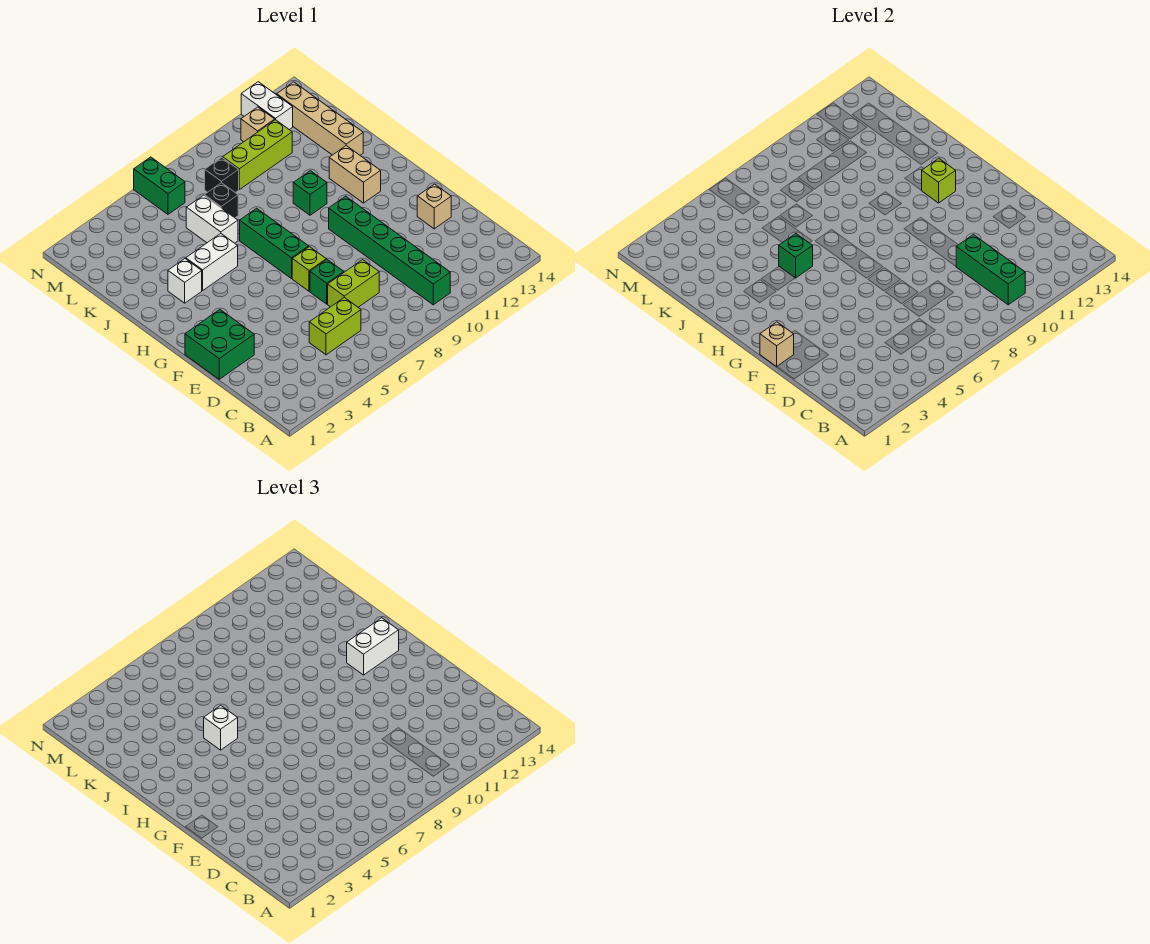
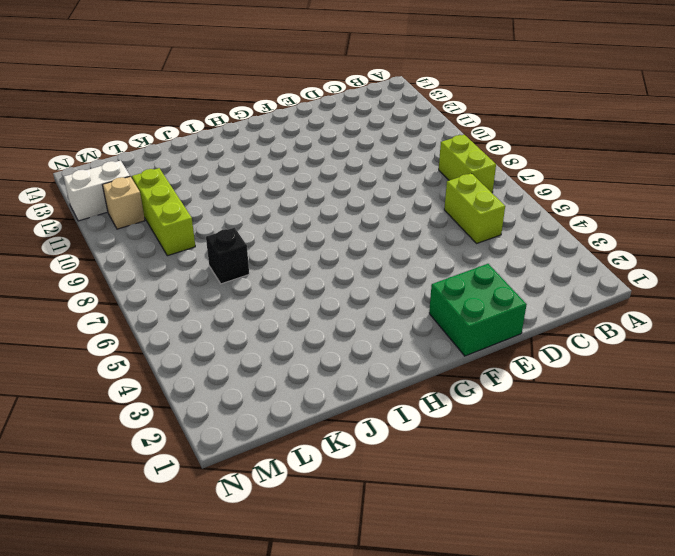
lime 1x2 brick [439,135,496,193] -> lime 1x2 brick moved to [328,260,379,307]
none -> green 1x6 brick [329,196,450,305]
none -> green 1x1 brick [310,260,344,304]
none -> tan 1x1 brick [417,184,451,229]

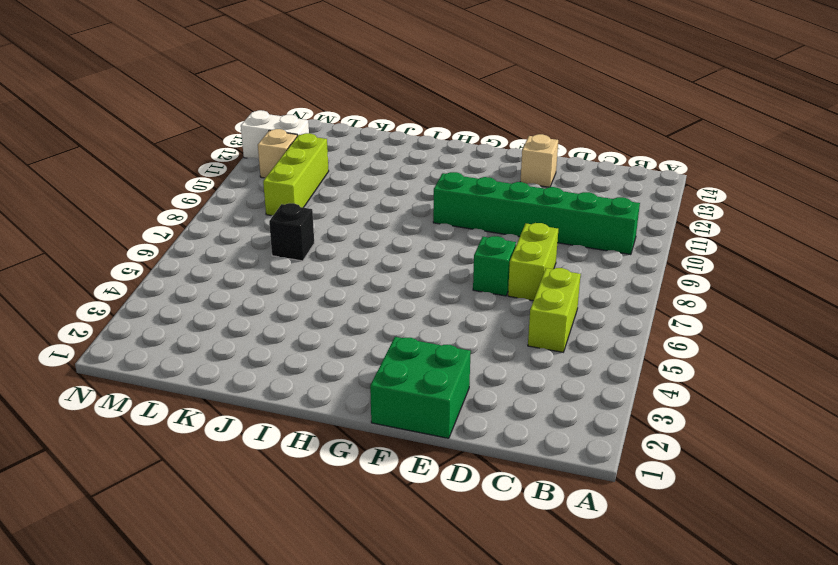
none -> lime 1x1 brick [292,247,326,291]
none -> green 1x3 brick [240,208,309,278]
none -> tan 1x2 brick [329,146,381,203]

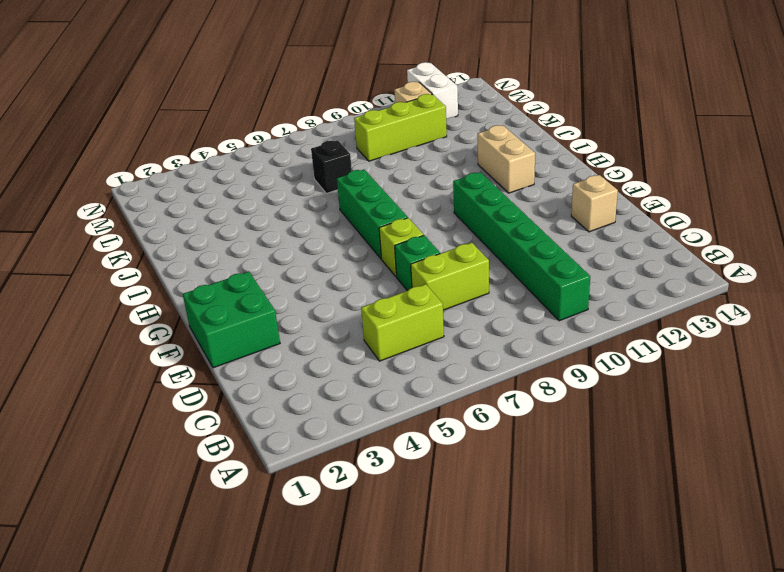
none -> white 1x1 brick [168,259,202,303]
none -> white 1x2 brick [186,234,238,291]
none -> green 1x1 brick [293,171,327,215]

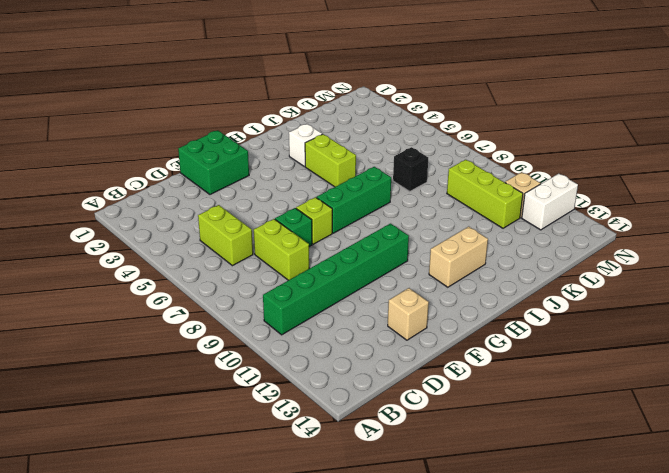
lime 1x2 brick [305,134,356,187] -> white 1x2 brick [186,234,238,291]
none -> green 1x1 brick [293,171,327,215]
none -> white 1x2 brick [186,195,238,243]
none -> tan 1x4 brick [277,82,363,155]

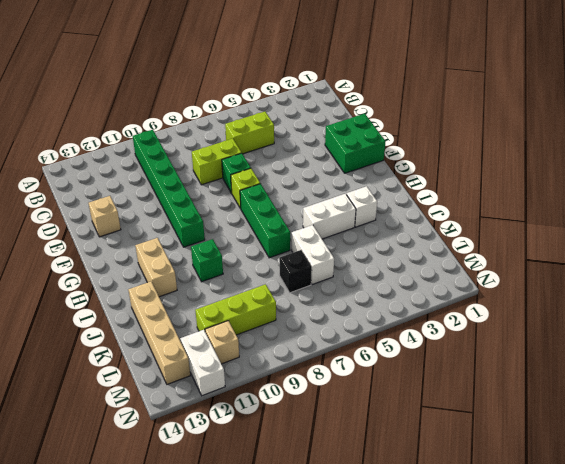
none -> black 1x1 brick [205,158,239,193]
none -> green 1x2 brick [134,157,185,214]
none -> green 1x3 brick [956,235,1025,305]

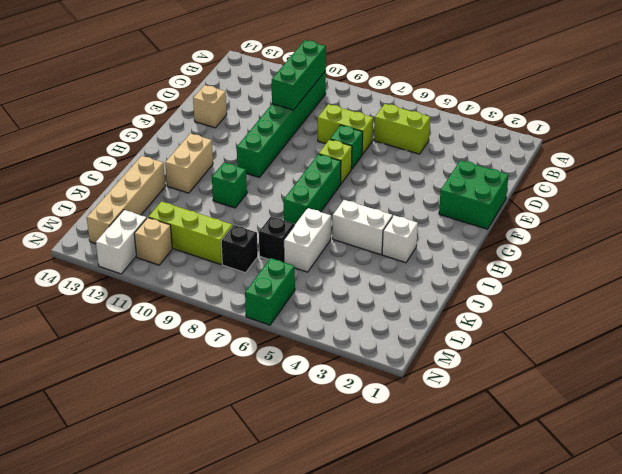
none -> tan 1x1 brick [760,322,794,366]
none -> lime 1x1 brick [922,158,956,203]
none -> green 1x1 brick [779,234,813,278]

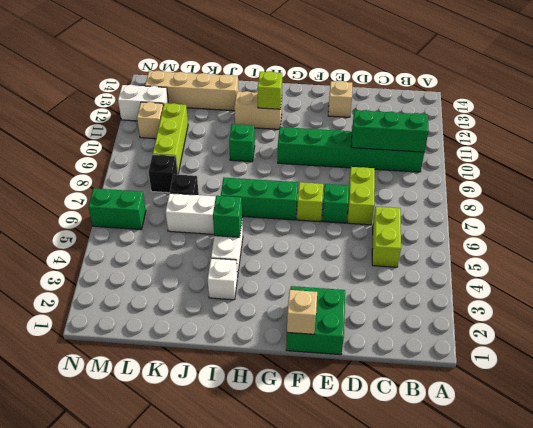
none -> white 1x2 brick [347,618,399,675]
none -> white 1x1 brick [204,706,238,750]

